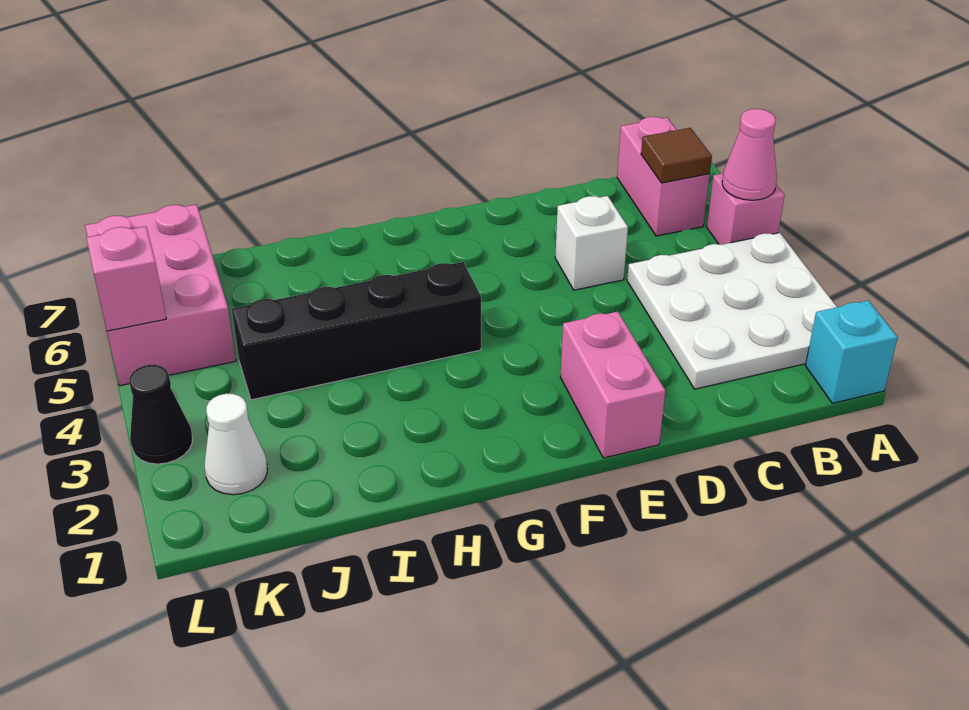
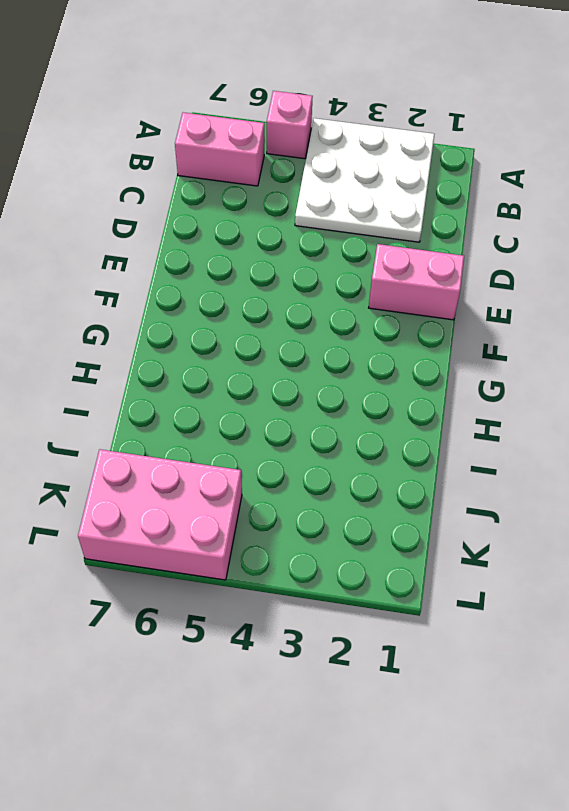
none -> cyan 1x1 brick [805,300,898,403]
none -> white 1x1 brick [555,196,628,290]
none -> black 1x4 brick [232,262,481,400]

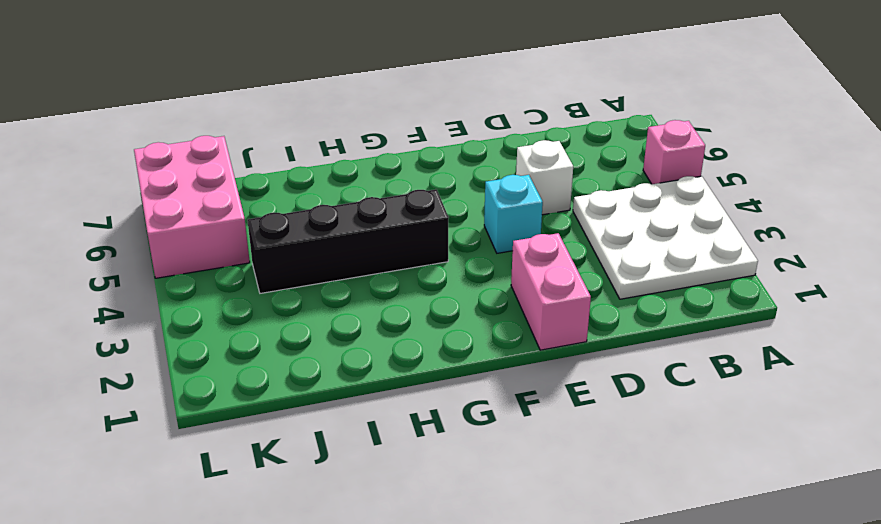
cyan 1x1 brick [484,175,543,253] -> cyan 1x1 brick moved to [805,300,898,403]
none -> pink 1x2 brick [617,117,710,236]
none -> white 1x1 cone [205,394,267,495]
none -> black 1x1 cone [129,365,192,464]

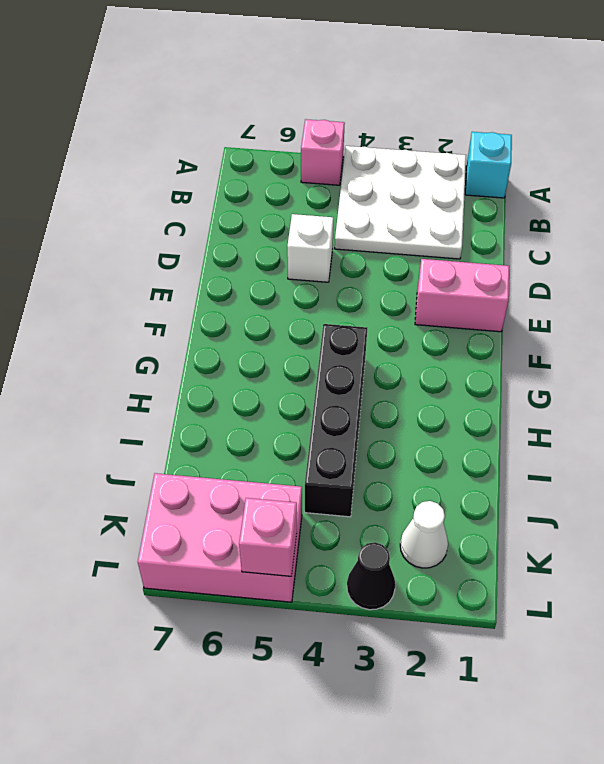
none -> pink 1x2 brick [617,117,710,236]
none -> pink 1x1 cone [722,109,777,200]
none -> brown 1x1 tile [641,128,712,183]

